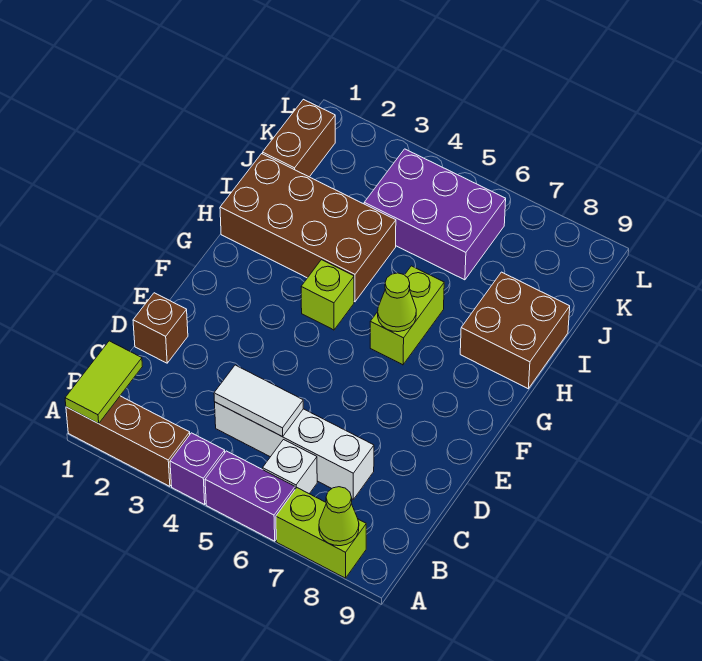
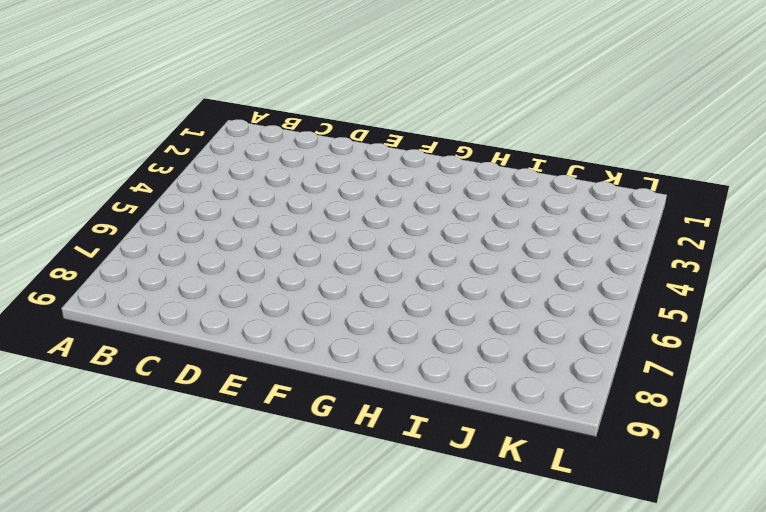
none -> brown 1x3 brick [66,396,190,486]
none -> purple 1x1 brick [170,433,225,505]
none -> purple 1x2 brick [205,451,295,541]

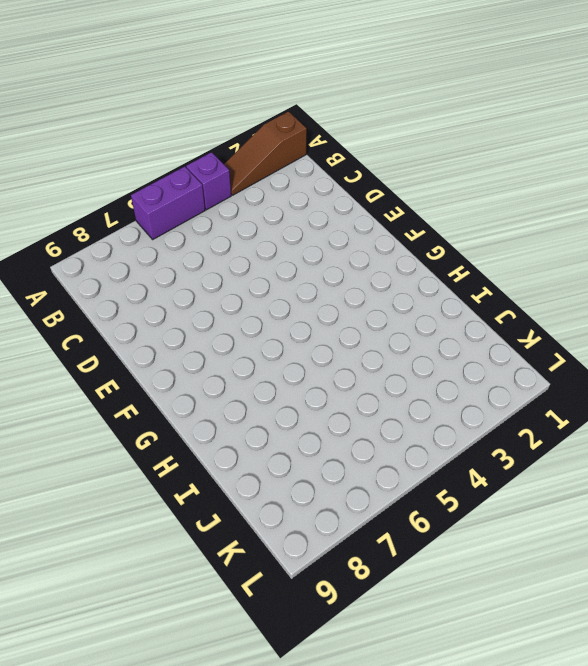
brown 1x3 slope [224,112,307,195] -> brown 1x3 brick [66,396,190,486]
none -> lime 1x2 brick [276,488,366,578]
none -> white 1x1 brick [263,440,317,494]
none -> white 1x4 brick [215,402,374,499]

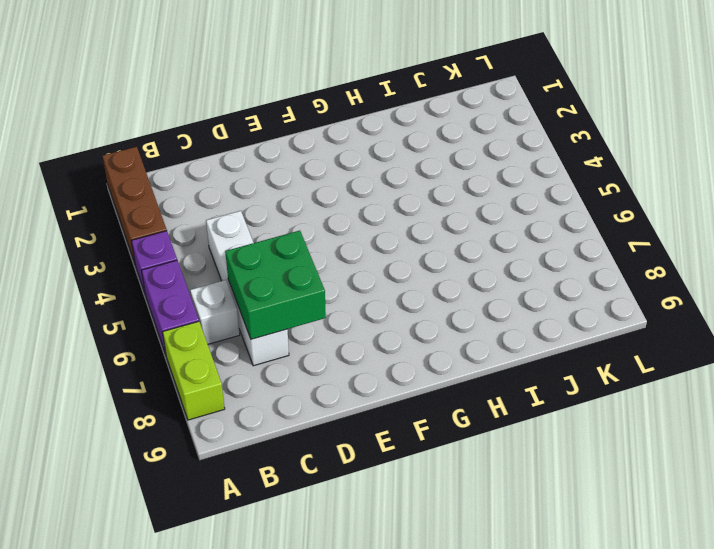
green 2x2 brick [225,231,326,339] -> none
none -> brown 1x1 brick [133,293,188,363]
none -> lime 1x1 brick [301,260,354,330]
none -> lime 1x2 brick [370,266,444,365]

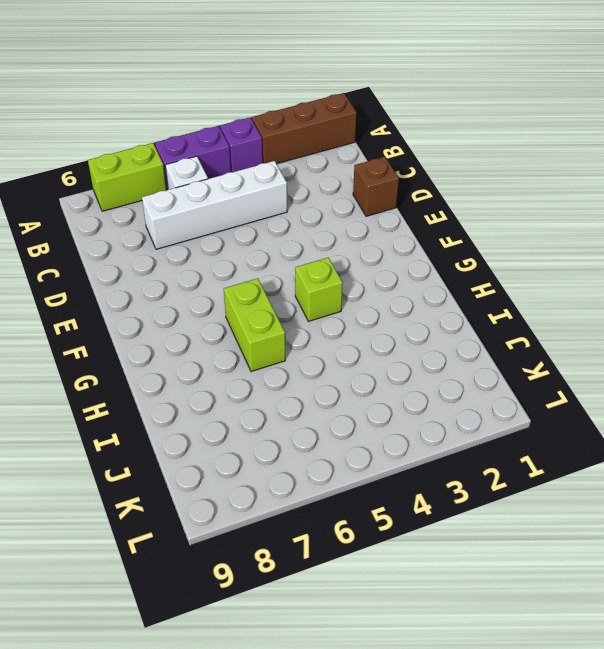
none -> brown 2x4 brick [220,154,396,302]
none -> brown 2x2 brick [460,272,570,389]
none -> brown 1x2 brick [263,99,335,177]

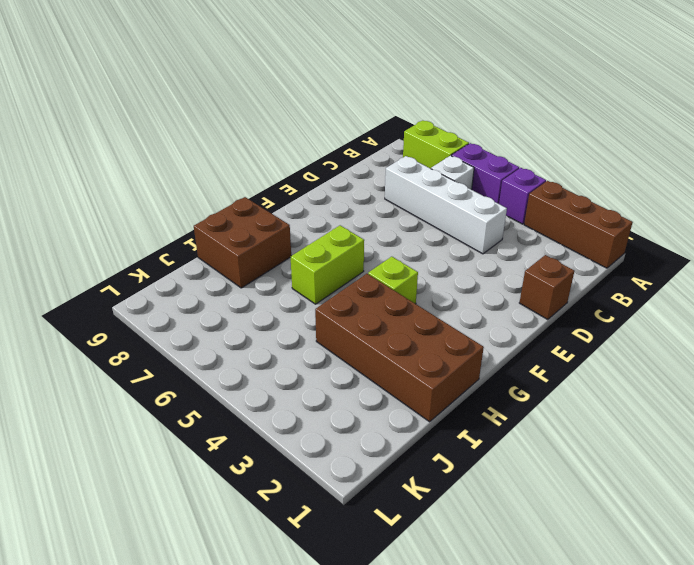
none -> brown 1x2 brick [263,99,335,177]
none -> purple 2x3 brick [364,149,506,280]
none -> lime 1x2 tile [65,341,142,424]

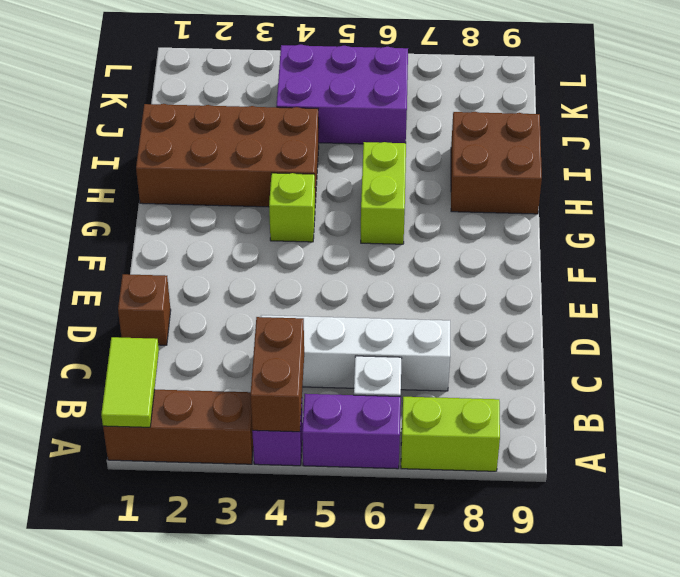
brown 1x2 brick [251,317,304,432] -> brown 1x2 brick moved to [263,99,335,177]
none -> lime 1x1 cone [319,487,359,546]
none -> white 1x2 tile [214,365,303,437]
none -> lime 1x1 cone [378,273,416,332]

